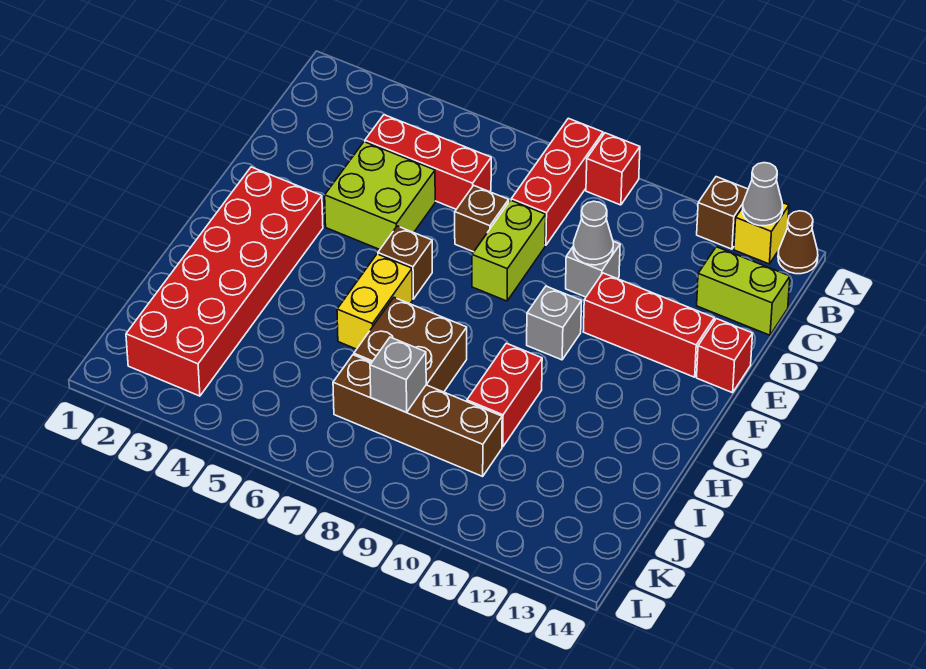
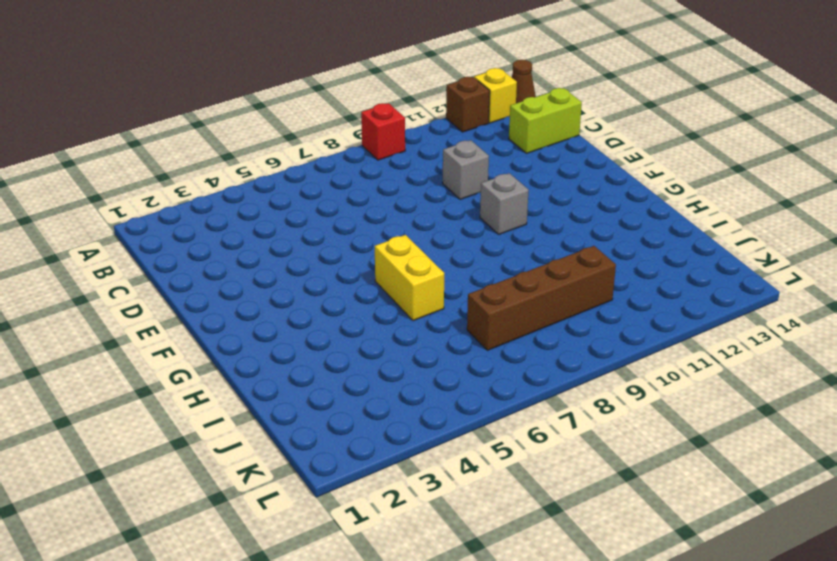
none -> red 1x3 brick [511,118,603,245]
none -> red 1x3 brick [365,115,491,209]
none -> lime 2x2 brick [325,142,435,249]

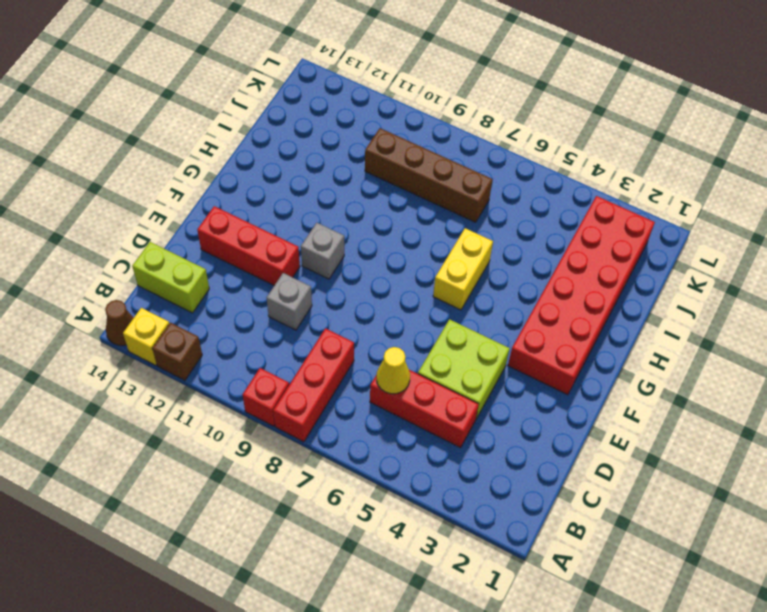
yellow 1x1 cone [377,347,410,394] -> none
none -> brown 1x1 brick [455,186,509,252]
none -> lime 1x2 brick [472,200,546,301]
none -> red 1x1 brick [697,319,753,393]

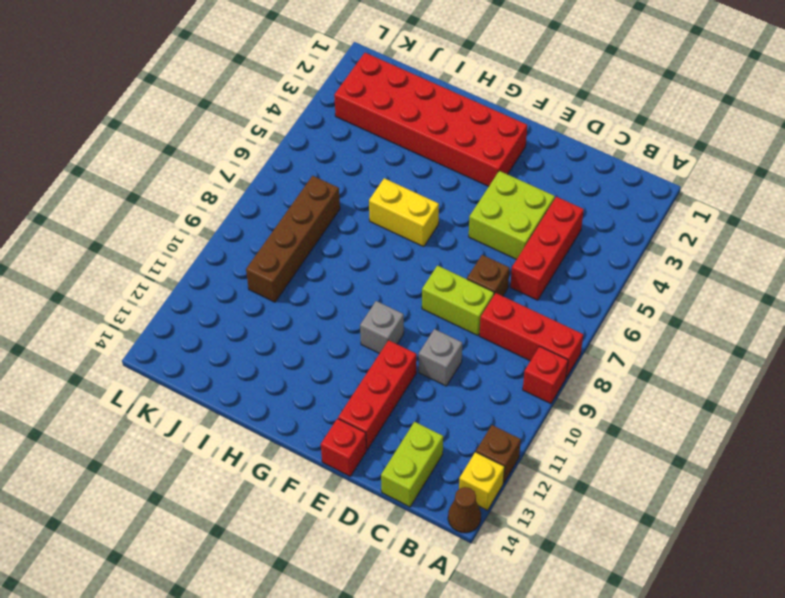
none -> brown 1x1 brick [378,226,432,299]
none -> brown 2x2 brick [354,298,467,392]
none -> red 1x2 brick [467,343,542,447]

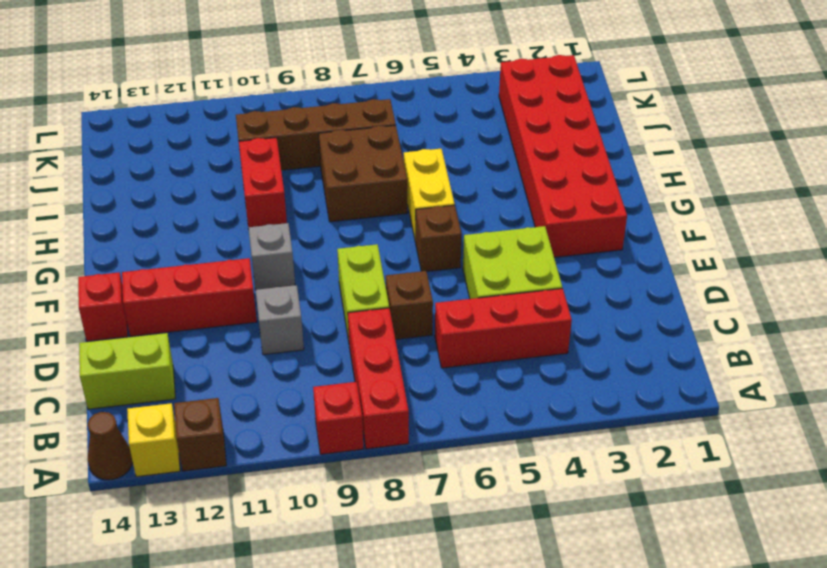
none -> grey 1x1 cone [743,163,782,226]
none -> grey 1x1 cone [573,201,613,265]
none -> grey 1x1 brick [370,337,426,412]

